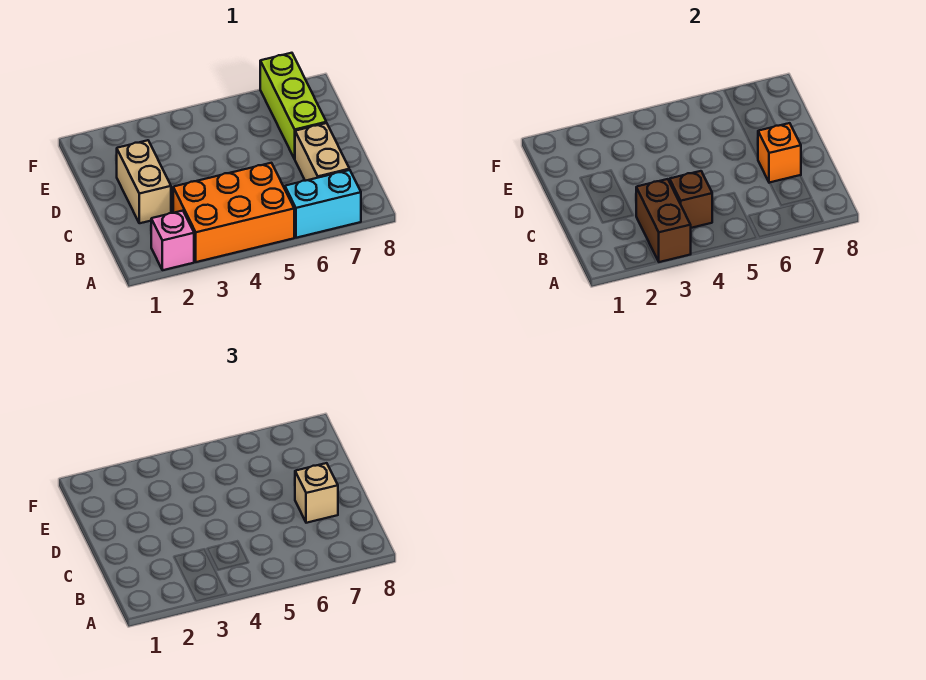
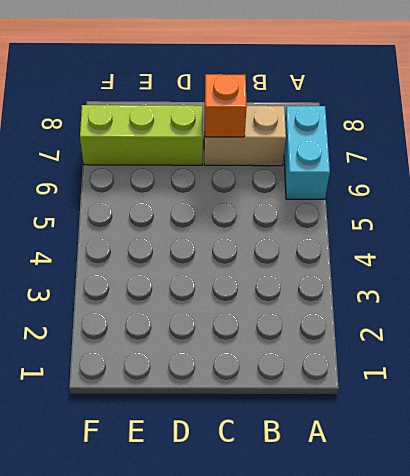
none -> pink 1x1 brick [151,211,194,270]
none -> orange 2x3 brick [173,163,294,262]

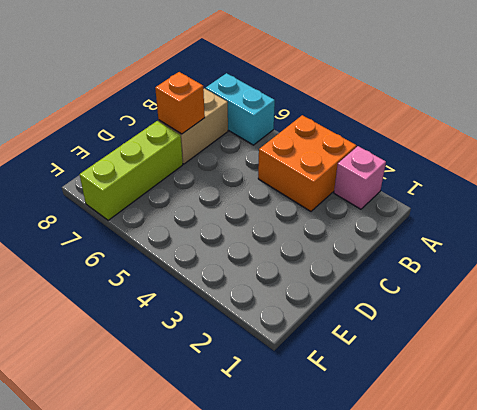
orange 2x2 brick [258,115,356,211] -> orange 2x3 brick [173,163,294,262]
none -> tan 1x2 brick [117,140,171,223]
none -> brown 1x2 brick [636,179,691,262]

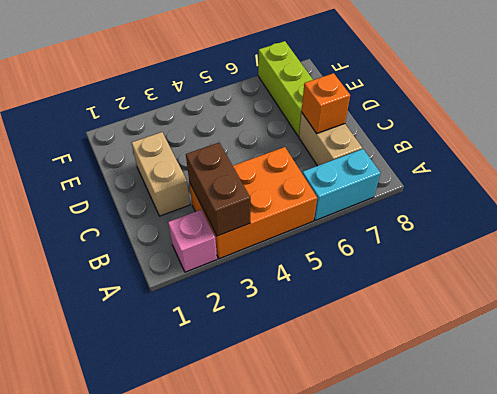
none -> brown 1x1 brick [670,171,712,228]
none -> tan 1x1 brick [295,463,338,523]

